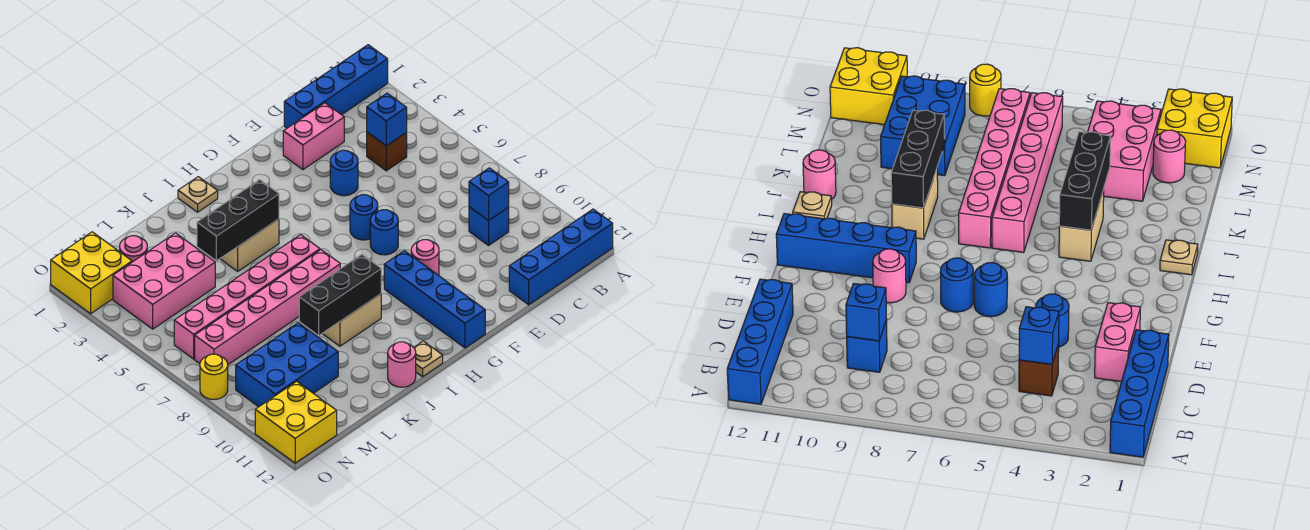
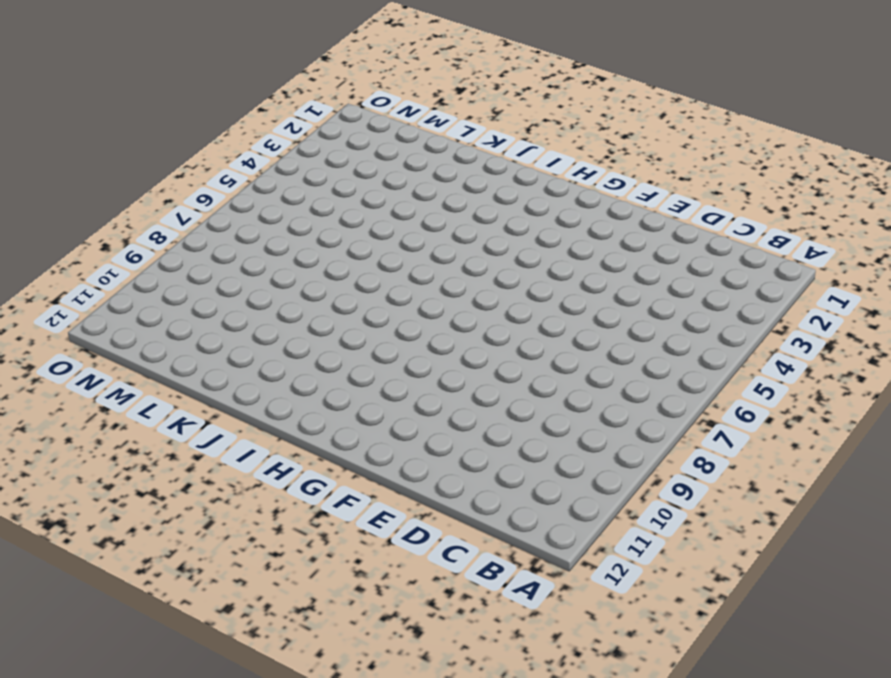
none -> blue 1x4 brick [284,45,388,128]
none -> blue 1x4 brick [509,209,613,305]
none -> brown 1x1 brick [367,132,407,171]

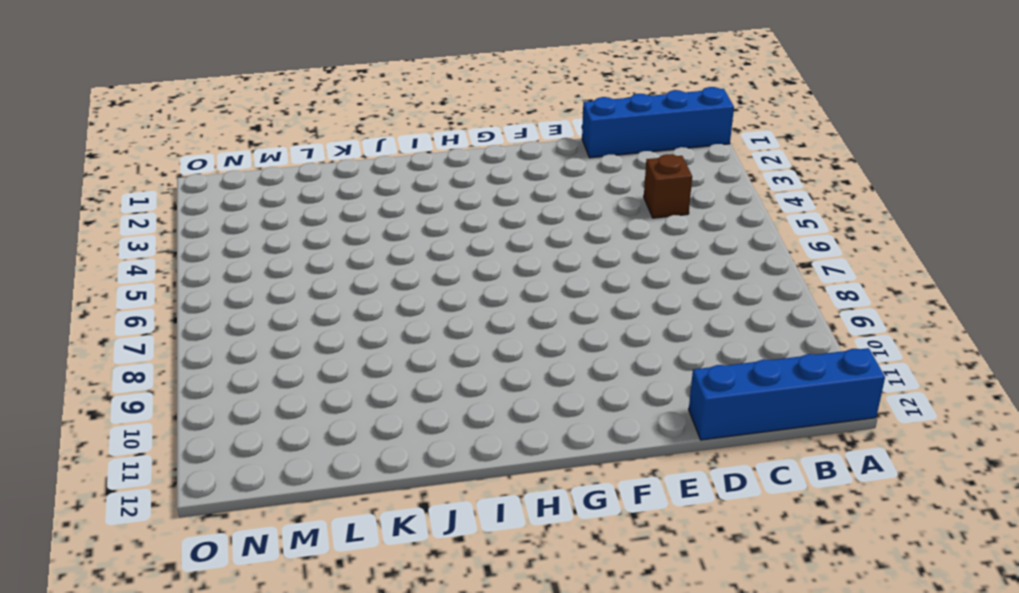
none -> blue 1x1 brick [469,207,509,245]
none -> pink 1x2 brick [283,103,344,170]
none -> blue 1x1 round brick [330,150,358,196]

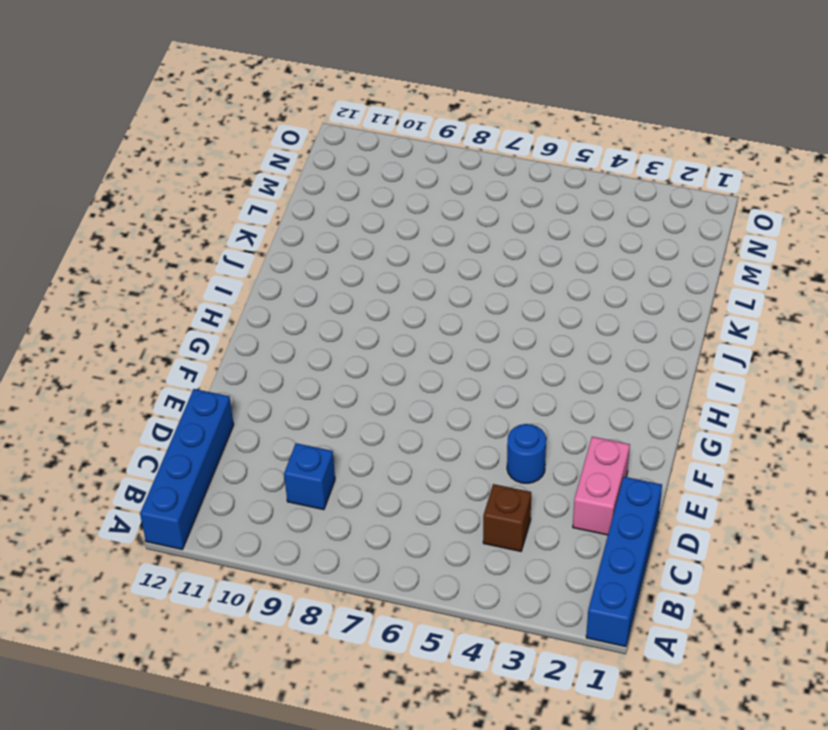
none -> blue 1x1 round brick [350,195,378,240]
none -> blue 1x1 round brick [370,210,398,255]
none -> pink 1x1 round brick [411,240,439,275]

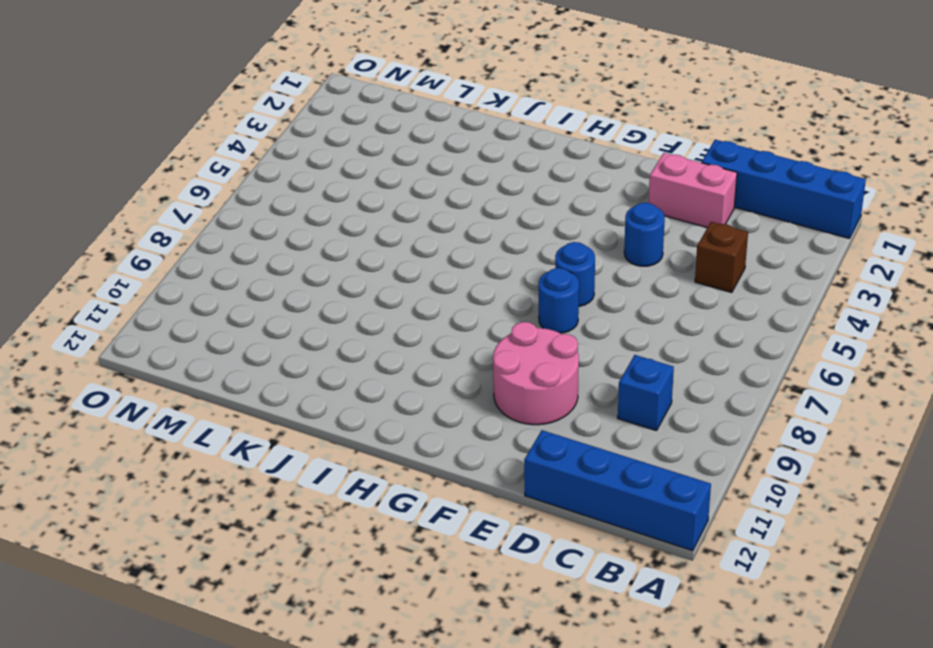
pink 2x2 round brick [493,322,579,425] -> pink 1x1 round brick [411,240,439,275]
none -> blue 1x4 brick [384,251,485,348]
none -> tan 1x1 plate [178,177,218,212]
none -> tan 1x2 brick [220,219,279,271]

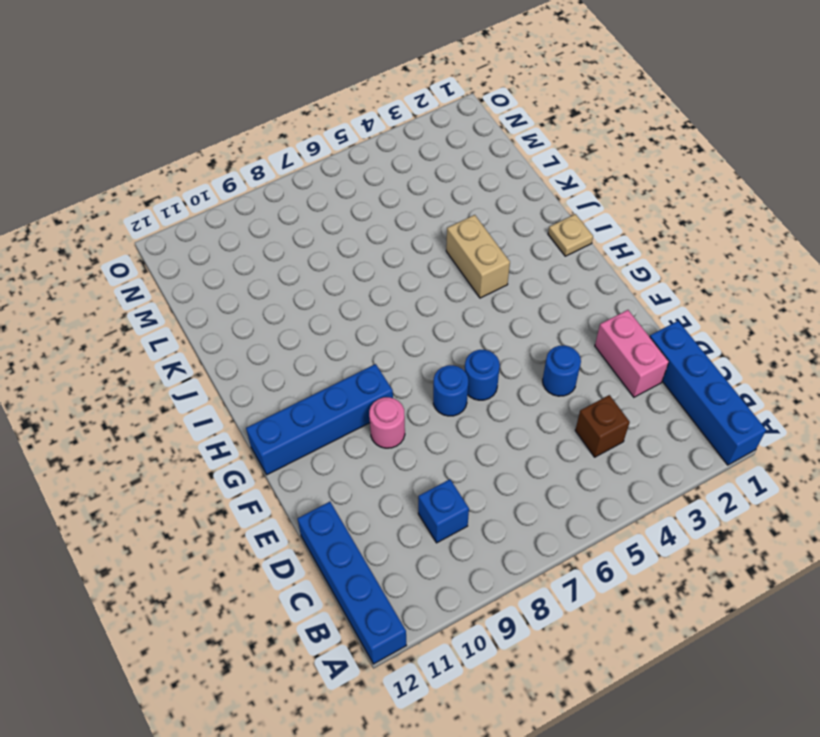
none -> pink 1x6 brick [174,235,320,359]
none -> pink 1x6 brick [195,250,340,365]
none -> tan 1x2 brick [322,294,381,346]

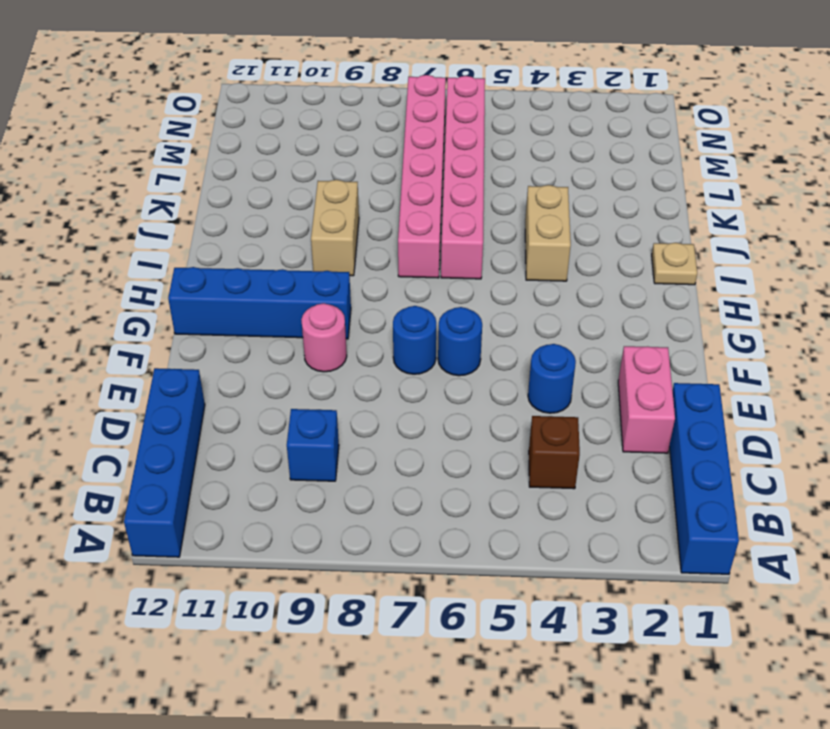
none -> tan 1x1 plate [414,341,443,377]
none -> pink 1x1 round brick [388,342,416,387]
none -> pink 2x3 brick [113,233,215,329]

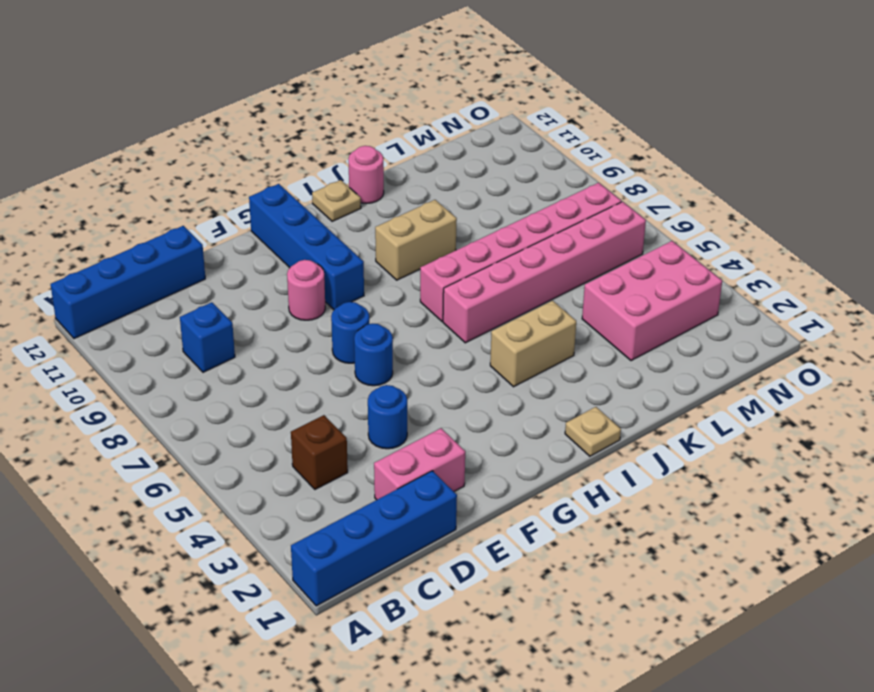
none -> blue 2x3 brick [236,323,338,407]
none -> pink 1x1 round brick [120,236,147,262]
none -> yellow 2x2 brick [51,232,132,314]

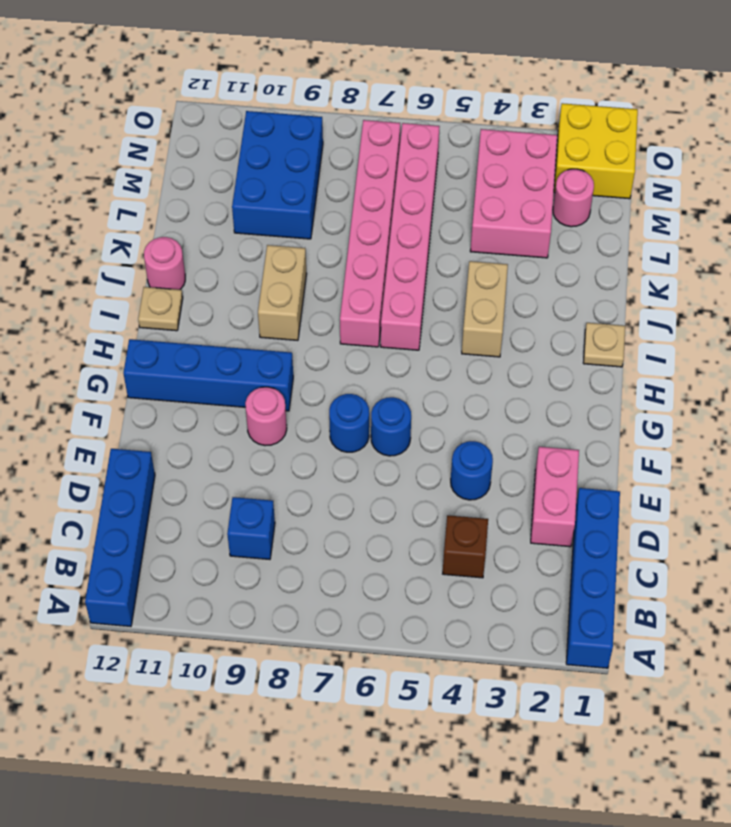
none -> yellow 2x2 brick [255,381,337,463]
none -> yellow 1x1 round brick [200,354,228,399]
none -> blue 1x1 brick [367,93,407,146]

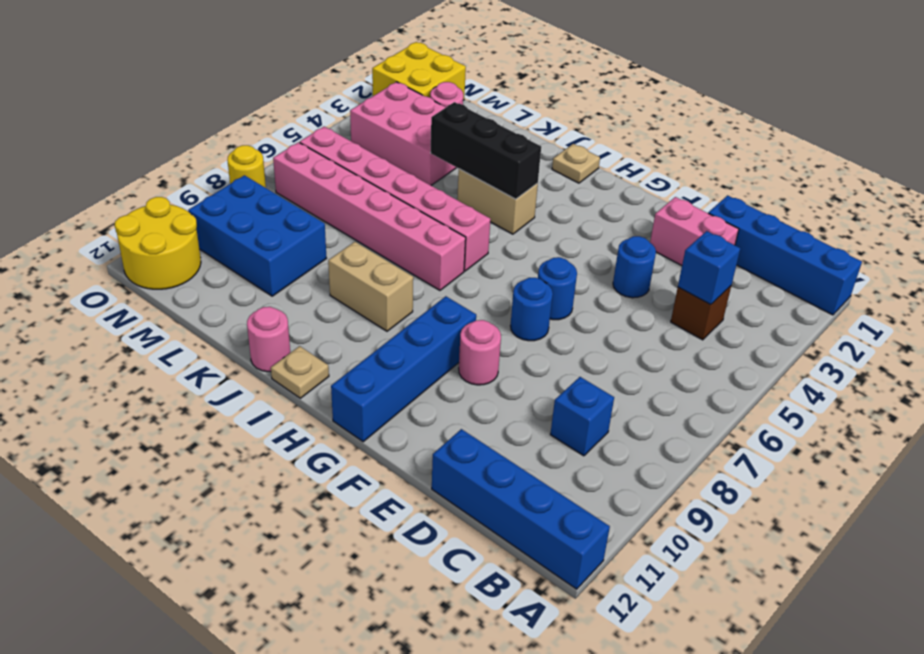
yellow 2x2 round brick [115,197,201,289] -> yellow 2x2 brick [255,381,337,463]
none -> blue 1x1 brick [469,168,509,221]
none -> black 1x3 brick [299,255,381,335]

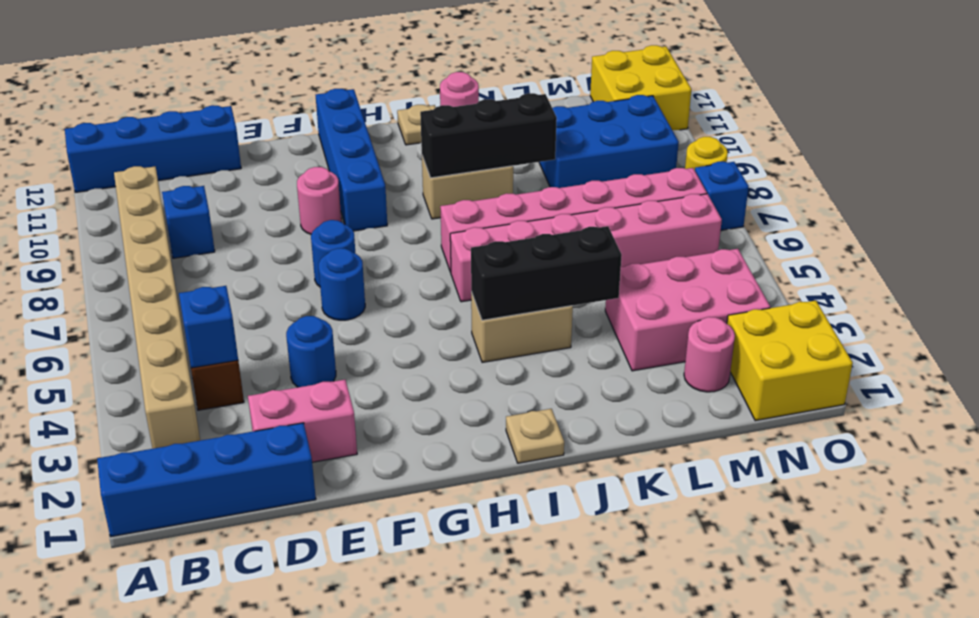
tan 1x8 brick [114,166,200,449] -> none
blue 1x1 brick [695,162,749,230] -> blue 1x1 brick moved to [469,168,509,221]

